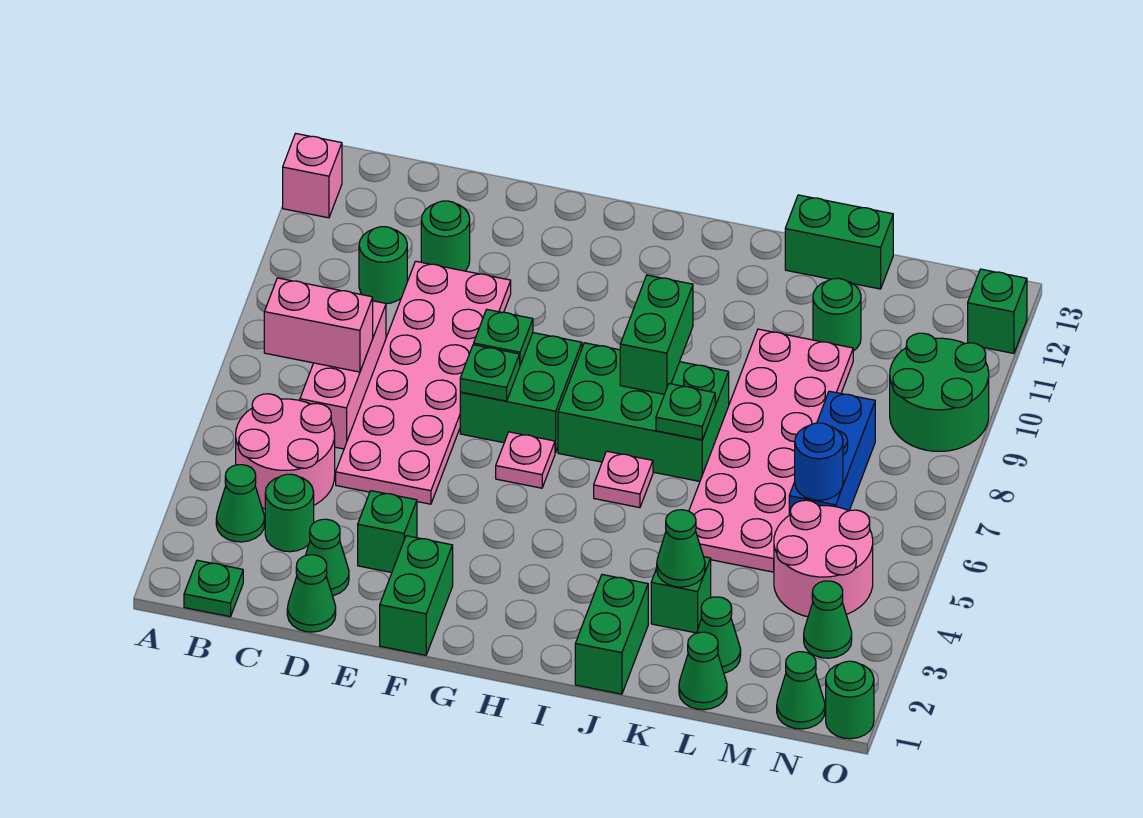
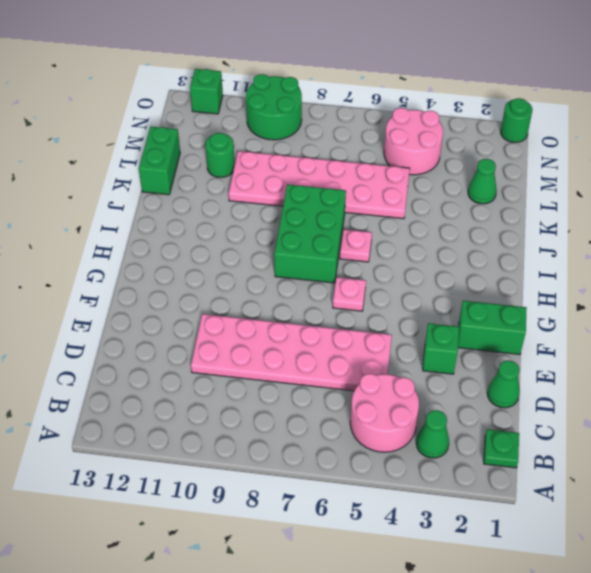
none -> pink 1x1 brick [283,133,342,218]
none -> green 1x1 round brick [265,474,314,552]
none -> pink 1x3 brick [300,301,386,449]
none -> green 1x1 round brick [359,227,407,304]

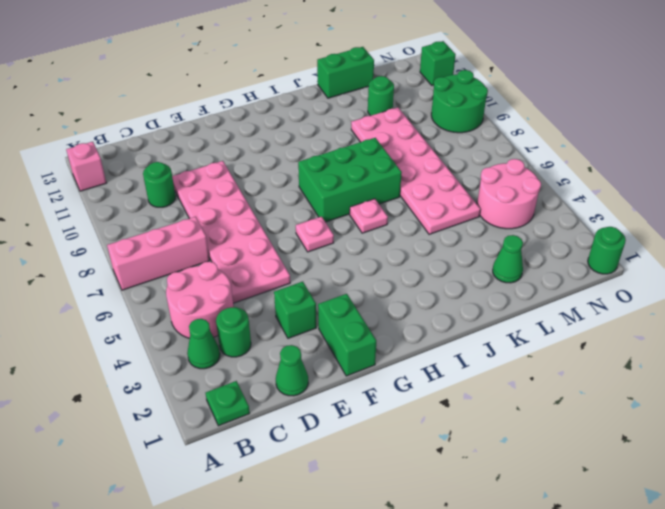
pink 1x3 brick [107,217,210,290] -> pink 1x3 brick turned to [300,301,386,449]
none -> green 1x1 cone [306,519,349,596]
none -> green 1x1 round brick [421,201,470,271]
none -> green 2x2 brick [460,333,582,453]
none -> green 1x2 brick [575,575,648,694]

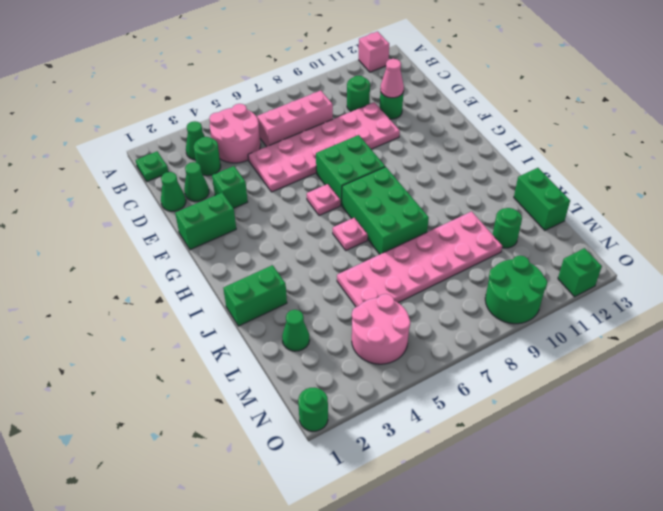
pink 1x1 cone [380,59,404,98] -> none
none -> green 1x1 brick [651,557,711,633]
none -> green 1x1 cone [679,632,727,710]
none -> blue 1x3 brick [789,391,875,515]
none -> green 1x1 cone [777,652,825,729]

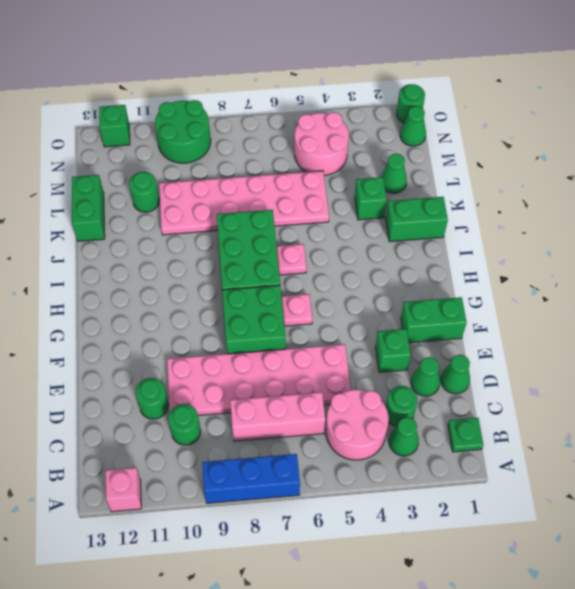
blue 1x3 brick [202,454,300,503] -> blue 1x3 brick moved to [789,391,875,515]
none -> green 1x1 cone [679,632,727,710]
none -> green 1x1 cone [804,581,852,658]
none -> pink 1x2 brick [264,278,373,372]
none -> green 1x1 plate [460,345,520,401]

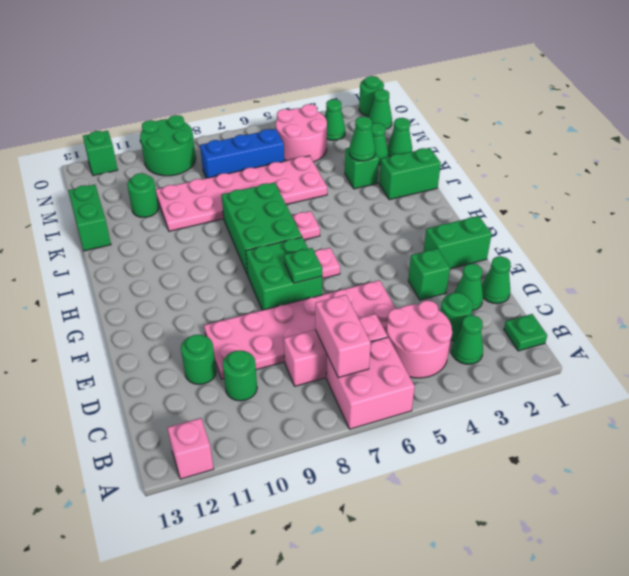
pink 2x2 brick [326,337,415,429] -> none
none -> green 1x1 plate [474,309,533,365]
none -> green 1x2 brick [620,275,693,394]
none -> green 1x1 plate [656,384,715,440]
none -> blue 1x1 round brick [795,423,843,500]

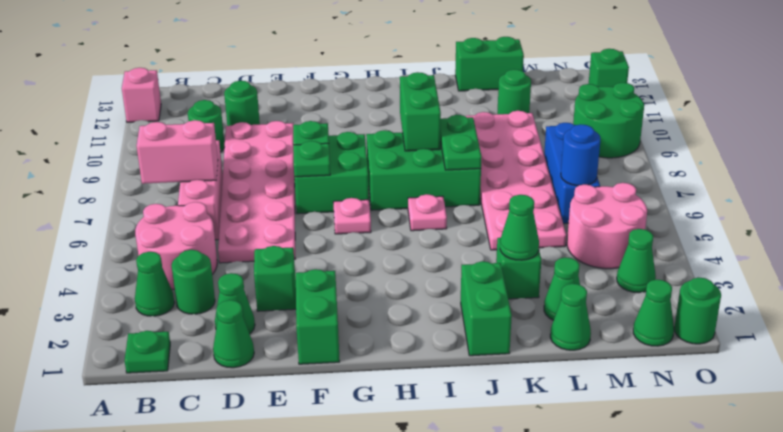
green 1x2 plate [440,115,482,170] -> green 1x1 plate [656,384,715,440]

